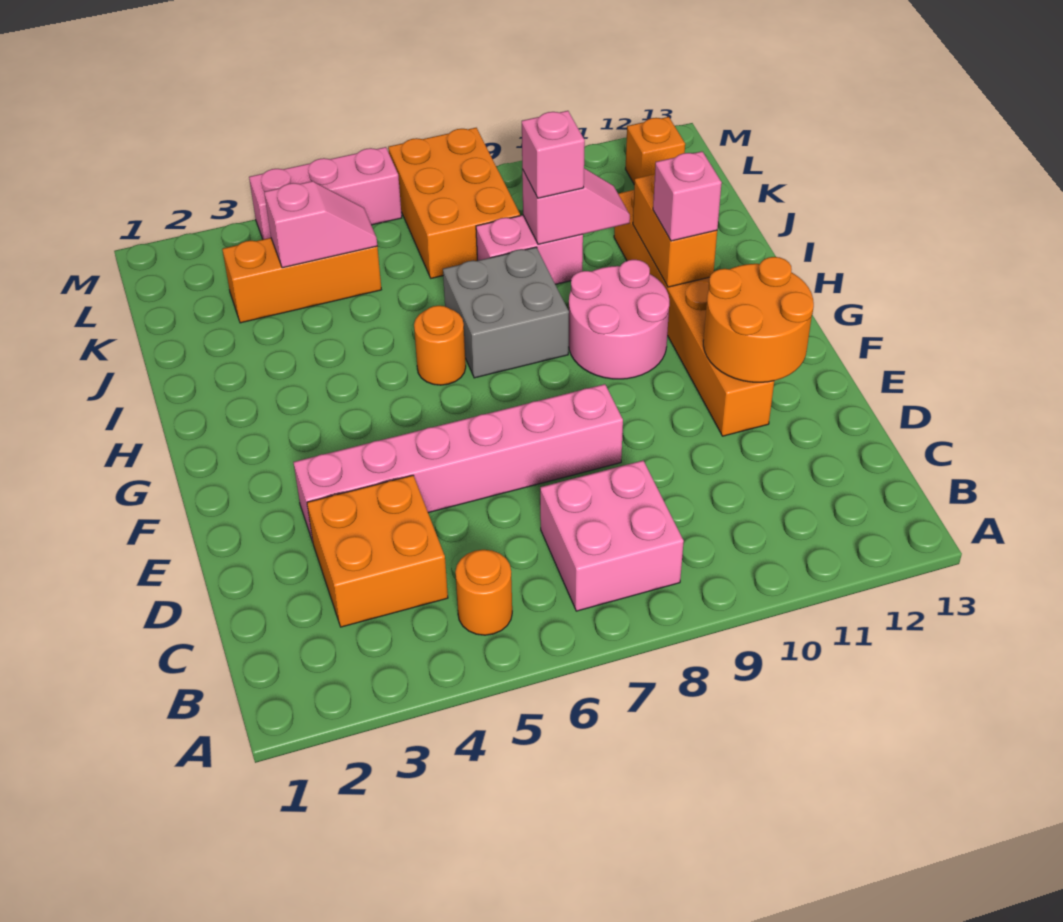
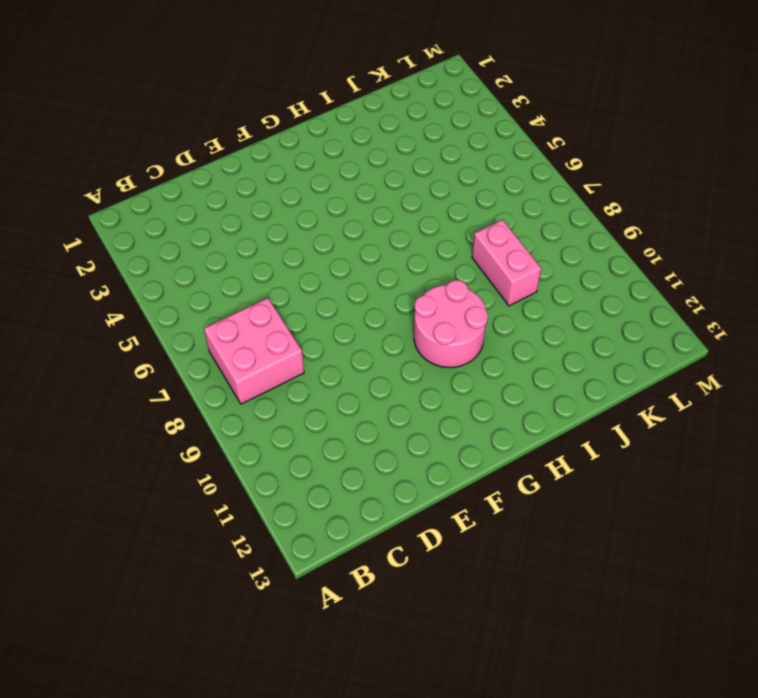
none -> orange 1x1 round brick [455,550,512,635]
none -> orange 2x2 brick [307,475,448,627]
none -> pink 1x6 brick [293,384,623,542]

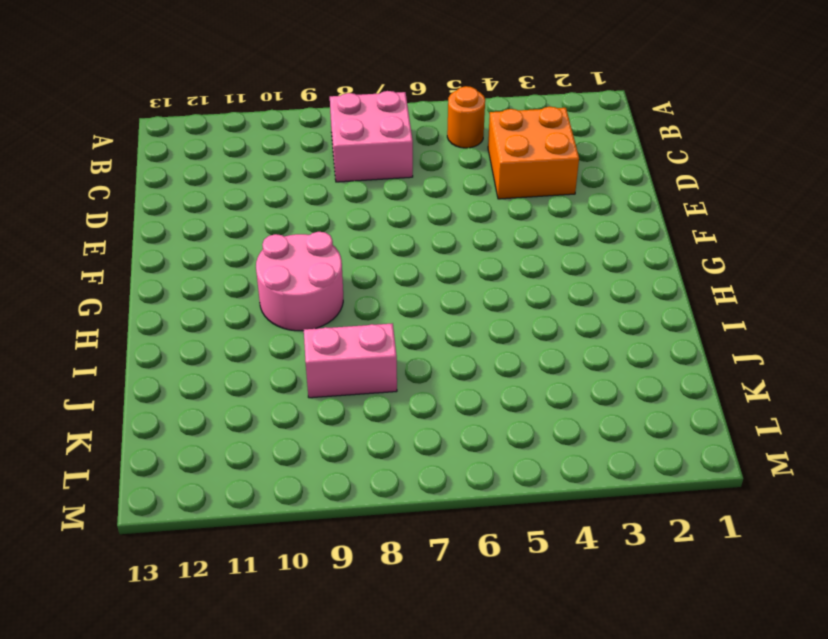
none -> pink 1x6 brick [293,384,623,542]
none -> orange 1x6 brick [614,190,774,436]
none -> orange 1x1 round brick [414,306,466,385]

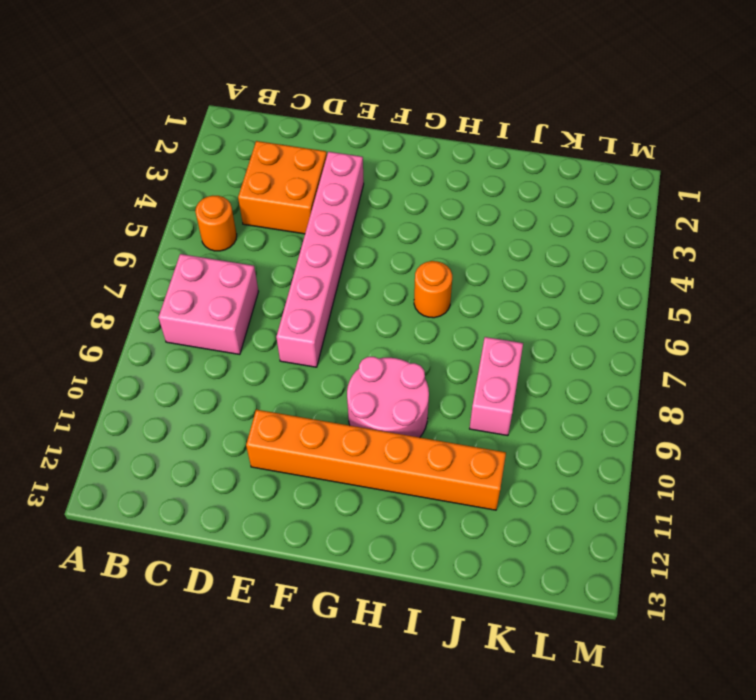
none -> grey 2x2 brick [443,247,569,378]
none -> orange 1x3 brick [222,238,381,323]
none -> orange 2x3 brick [388,128,520,278]

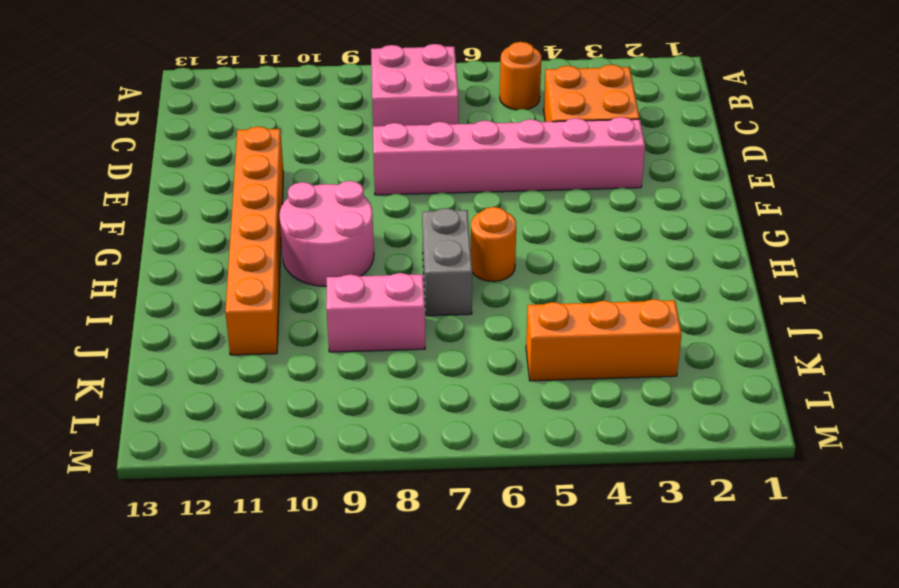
grey 1x2 brick [422,208,472,316] -> grey 2x2 brick [443,247,569,378]
none -> orange 2x3 brick [388,128,520,278]
none -> orange 1x1 brick [626,117,685,184]
none -> pink 1x3 brick [249,147,402,239]

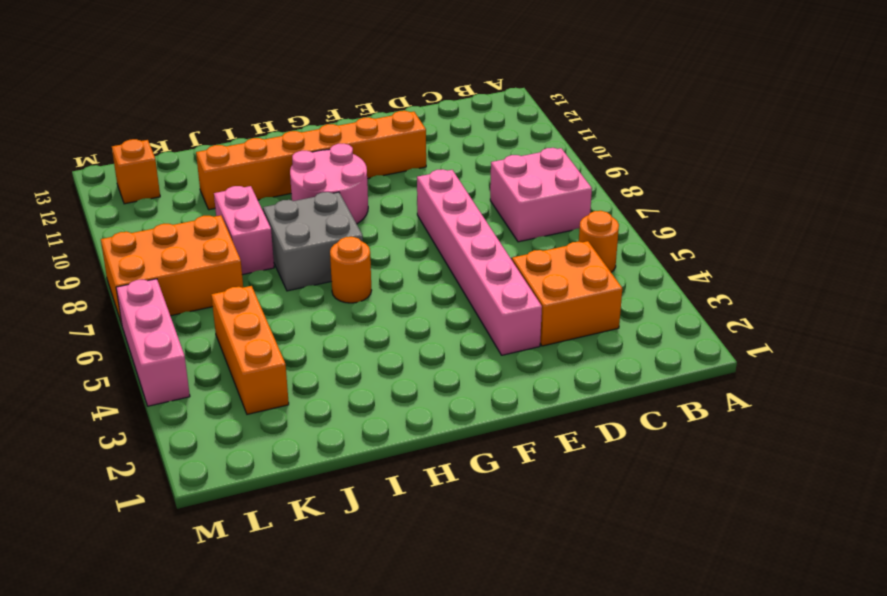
none -> orange 2x2 round brick [703,257,814,382]
none -> orange 1x2 brick [633,174,717,287]
none -> pink 1x2 slope [522,168,630,244]

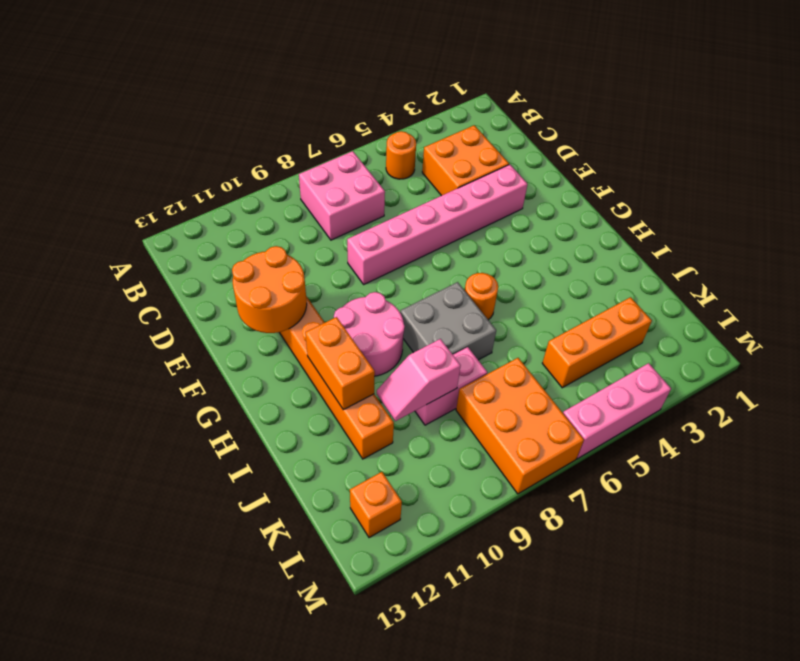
none -> pink 1x2 slope [264,181,377,268]
none -> pink 1x1 brick [653,152,722,241]
none -> pink 1x1 brick [522,111,585,198]

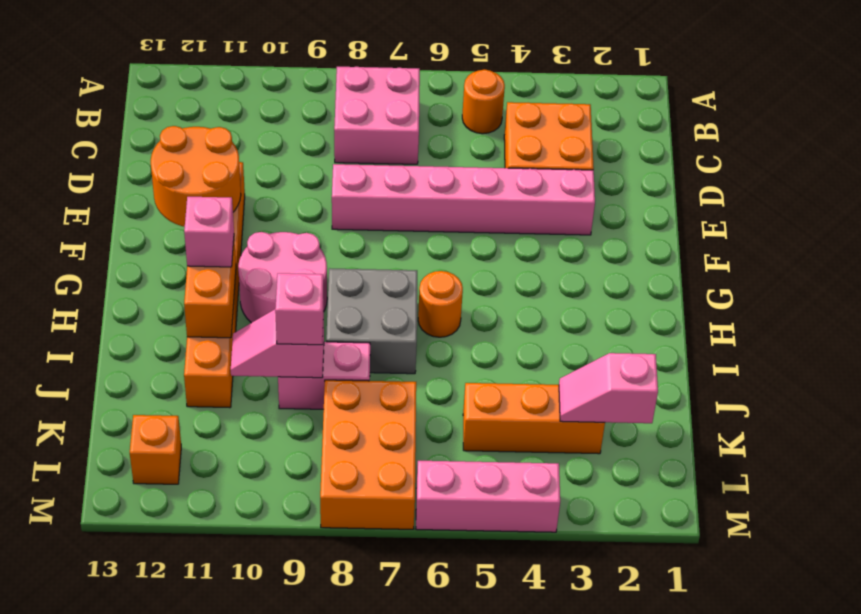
pink 1x2 slope [559,353,658,423] -> pink 1x2 slope moved to [264,181,377,268]

